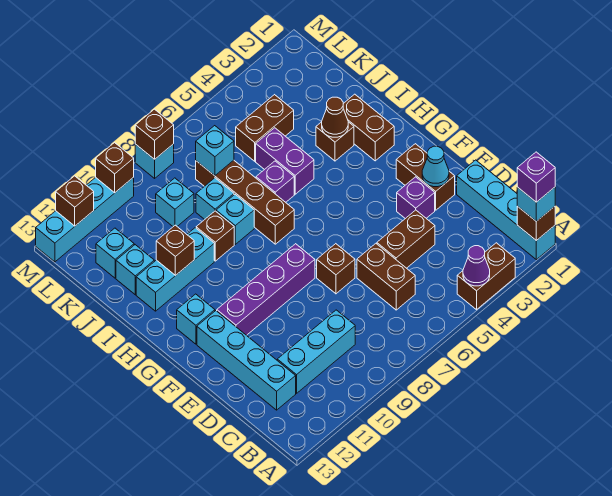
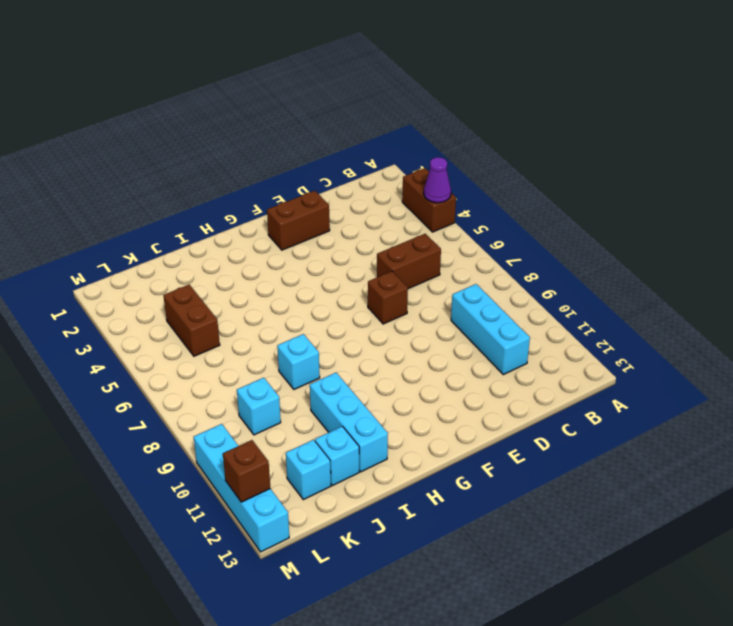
none -> cyan 1x4 brick [457,160,555,260]
none -> cyan 1x4 brick [197,311,296,410]
none -> brown 1x2 brick [377,210,435,268]
none -> purple 1x1 brick [397,177,435,219]

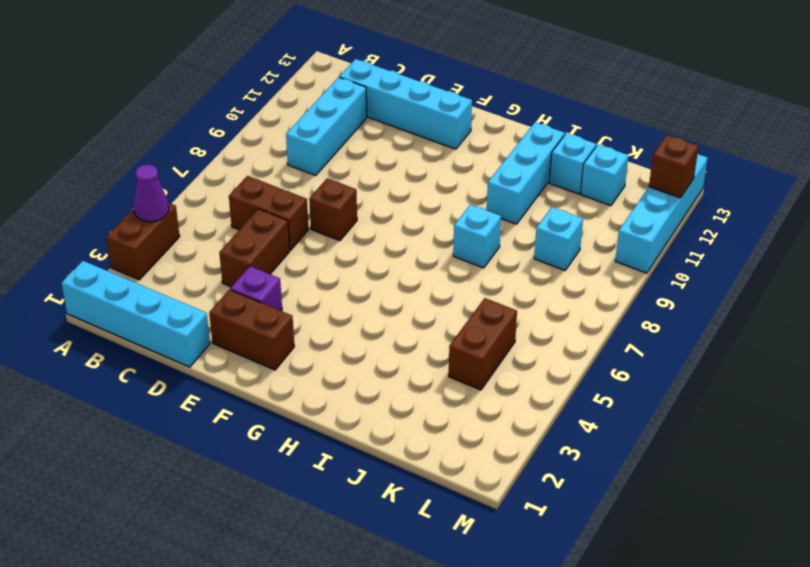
none -> purple 1x4 brick [217,244,315,335]
none -> cyan 1x1 brick [177,294,215,344]
none -> brown 1x2 brick [343,94,394,161]
none -> brown 1x4 brick [196,160,294,244]

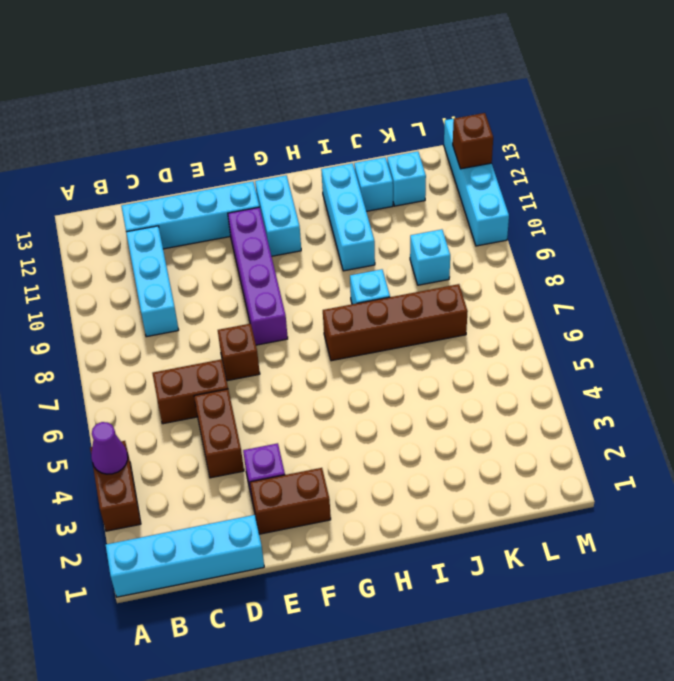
cyan 1x2 brick [255,175,301,256] -> cyan 1x1 brick [177,294,215,344]
none -> brown 1x2 brick [343,94,394,161]
none -> brown 1x1 brick [316,122,354,161]
none -> purple 1x2 brick [256,128,314,194]
none -> purple 1x1 brick [256,161,294,202]

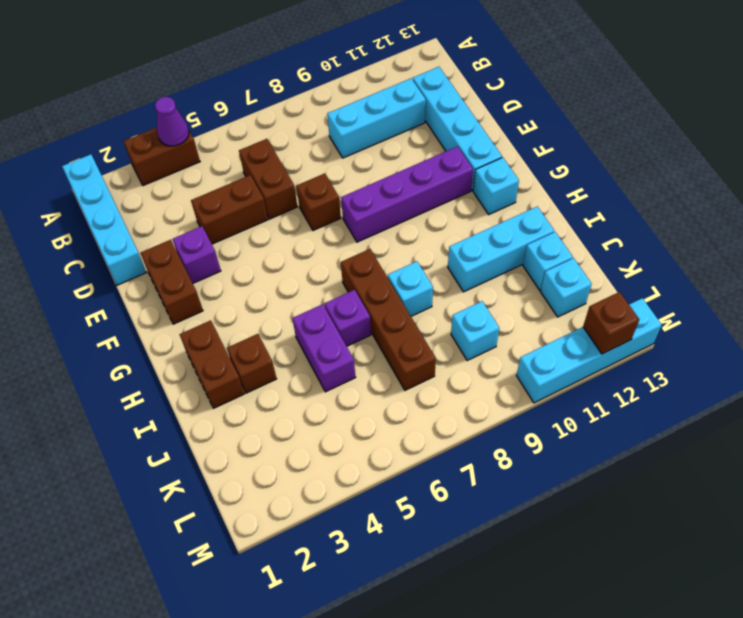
none -> brown 1x1 brick [196,211,234,261]
none -> cyan 1x1 brick [196,178,234,220]
none -> brown 1x2 brick [236,95,294,161]
none -> cyan 1x1 brick [135,144,174,178]

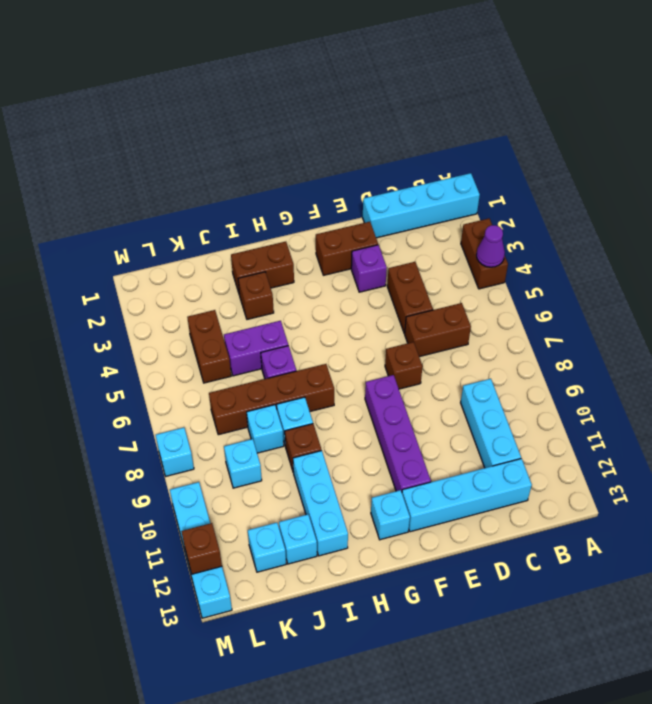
none -> brown 1x1 brick [517,206,555,241]
none -> cyan 1x1 cone [422,146,449,187]
none -> brown 1x1 cone [322,97,348,137]
none -> brown 1x1 brick [156,225,194,276]

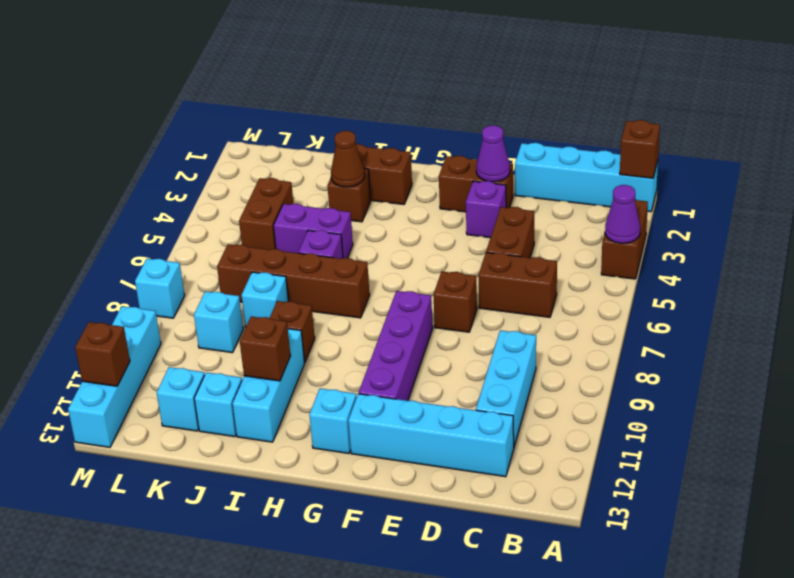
purple 1x1 cone [476,125,510,182] -> cyan 1x1 cone [422,146,449,187]
none -> cyan 1x1 brick [216,194,254,244]
none -> cyan 1x1 brick [196,126,234,176]
none -> brown 1x1 brick [135,109,174,159]
none -> brown 1x1 brick [96,143,134,193]

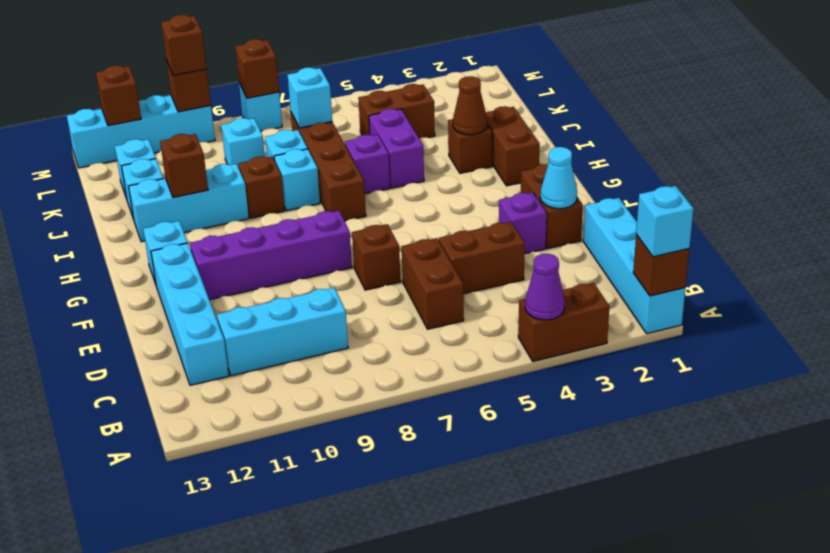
brown 1x1 brick [161,15,207,76] -> none
none -> purple 1x1 brick [517,152,555,202]

